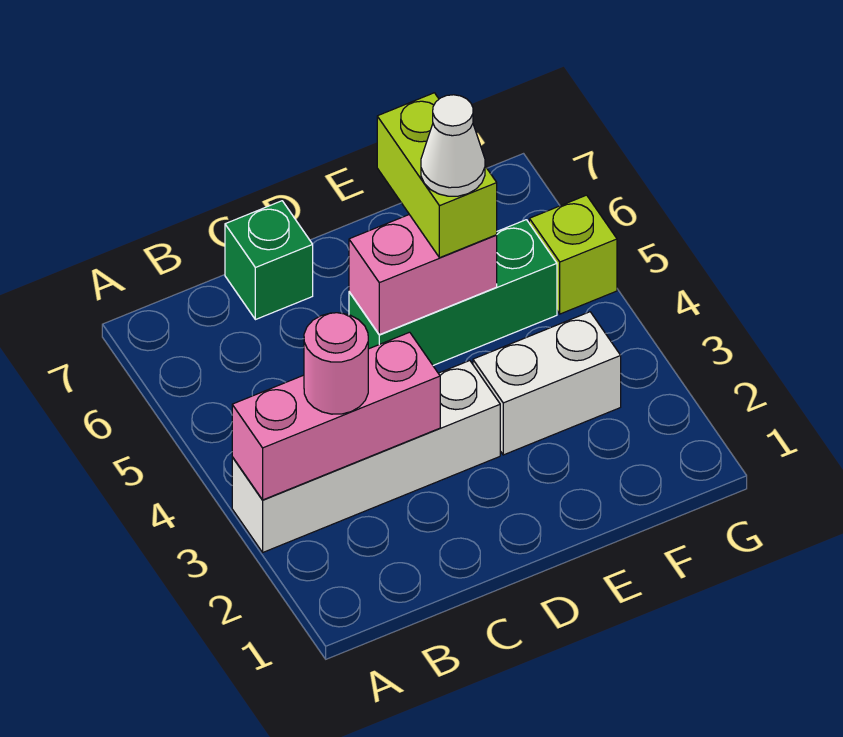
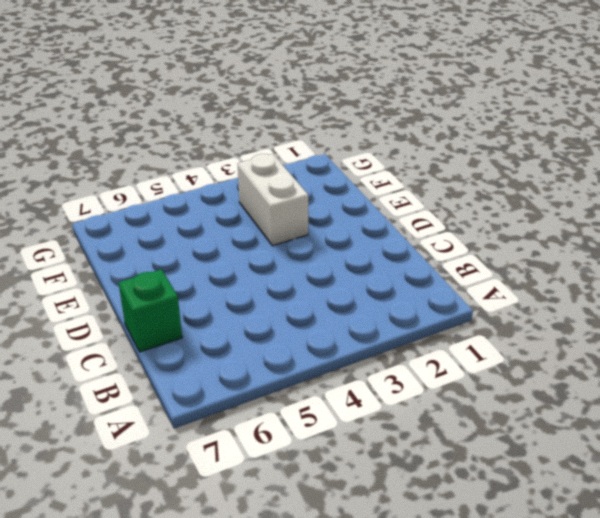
none -> white 1x4 brick [232,361,500,552]
none -> green 1x3 brick [349,220,557,365]

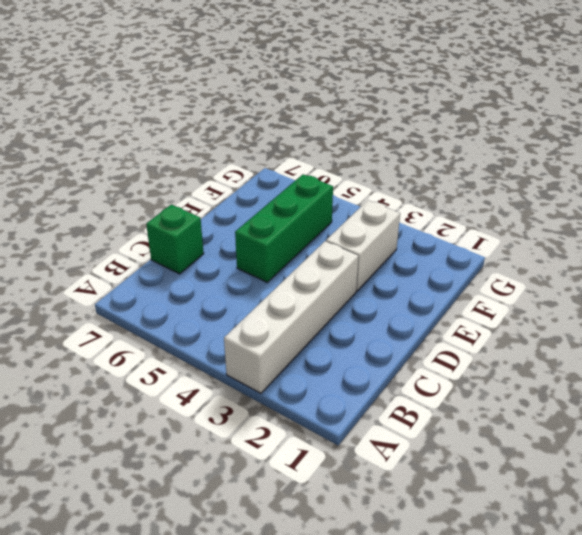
none -> lime 1x1 brick [529,195,617,314]
none -> pink 1x3 brick [232,332,440,500]

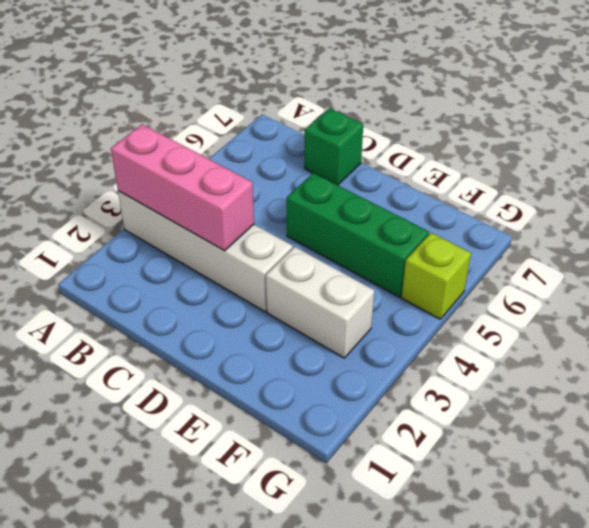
none -> pink 1x2 brick [349,215,497,335]
none -> pink 1x1 round brick [304,313,368,414]

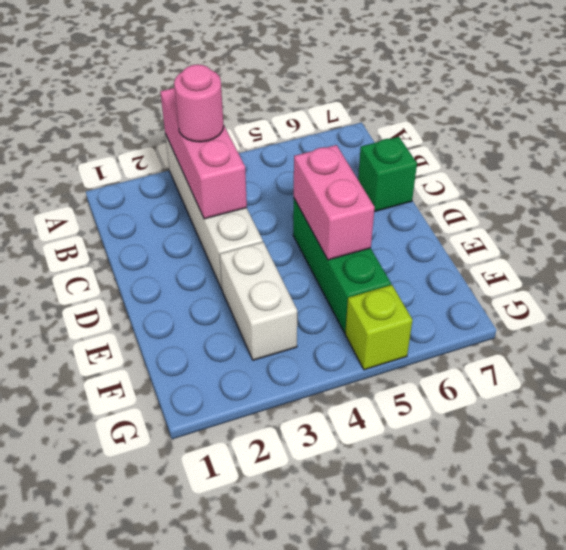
none -> lime 1x2 brick [377,93,497,258]
none -> white 1x1 cone [421,95,485,196]

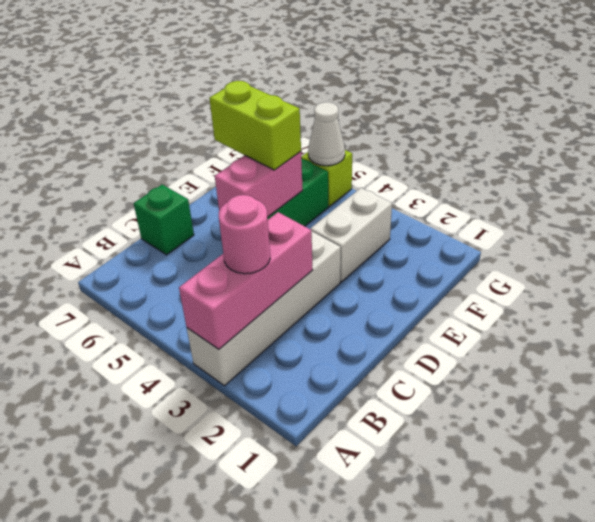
white 1x1 cone [308,102,345,166] -> white 1x1 cone moved to [421,95,485,196]

